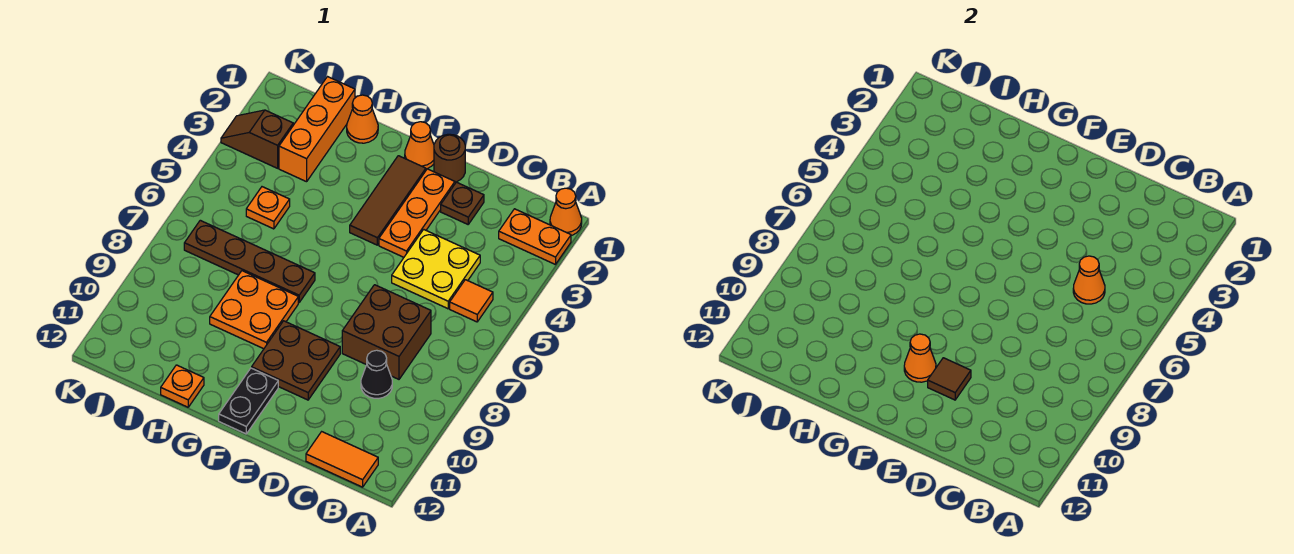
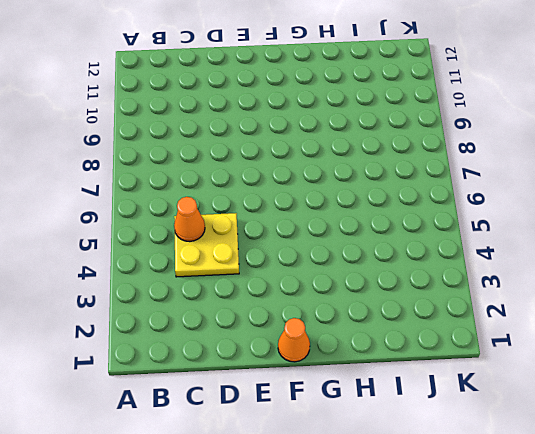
none -> orange 1x1 cone [550,188,582,235]
none -> orange 1x2 plate [499,209,571,265]
none -> orange 1x1 tile [450,280,493,322]

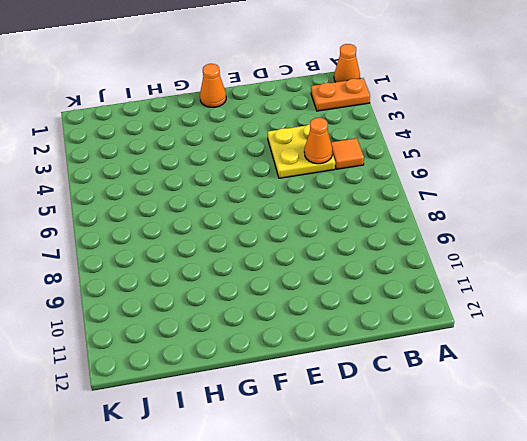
none -> orange 1x2 tile [306,432,378,487]
none -> brown 2x2 brick [342,285,431,379]
none -> black 1x1 cone [361,350,392,399]

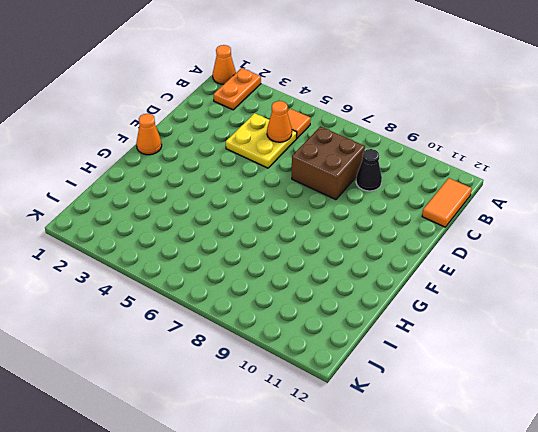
none -> brown 1x1 plate [441,182,484,224]
none -> brown 1x1 round brick [434,134,465,182]
none -> orange 1x3 plate [379,169,455,257]

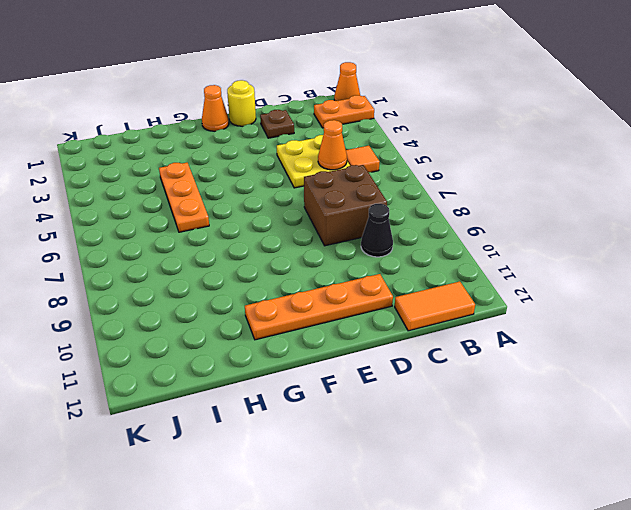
orange 1x4 plate [245,274,393,340] -> black 1x2 plate [219,368,278,434]
yellow 1x1 round brick [227,80,256,126] -> brown 1x1 round brick [434,134,465,182]
orange 1x3 plate [159,163,209,232] -> orange 1x3 plate moved to [379,169,455,257]
none -> brown 2x2 plate [252,321,340,400]
none -> brown 1x3 tile [350,156,426,245]
none -> brown 1x4 plate [184,220,315,303]

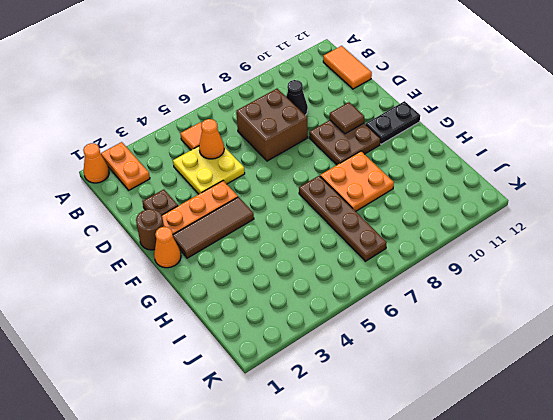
none -> orange 1x1 cone [347,95,378,143]
none -> orange 1x1 plate [161,365,204,407]
none -> orange 1x3 brick [279,77,355,182]

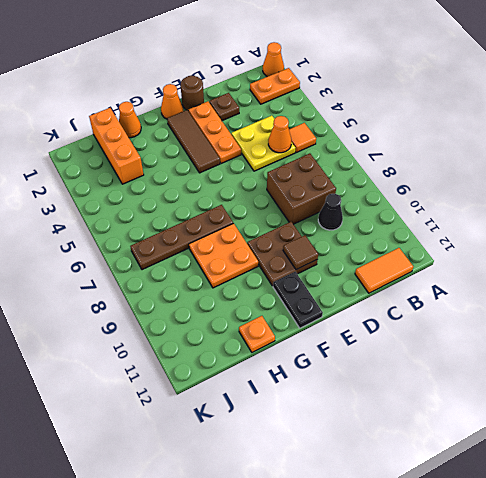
none -> orange 1x1 plate [246,187,290,229]
none -> brown 1x2 slope [221,110,293,168]
none -> orange 1x1 cone [904,334,936,382]

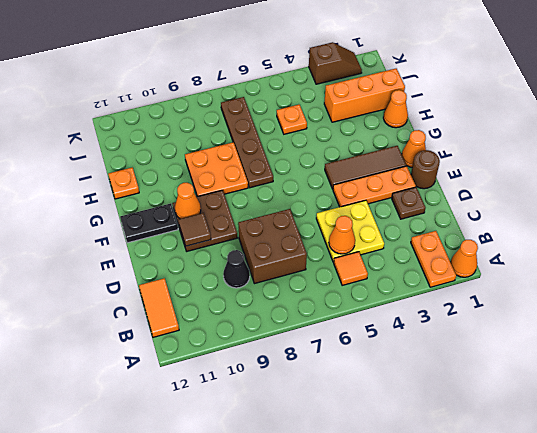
brown 1x2 slope [309,42,362,84] -> brown 1x2 slope turned to [221,110,293,168]

